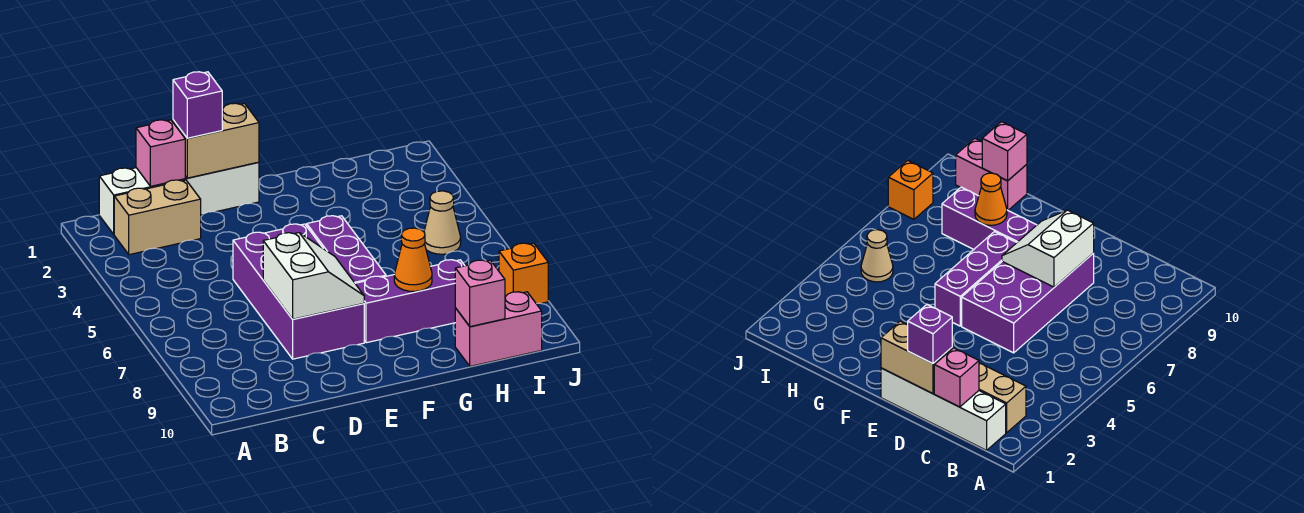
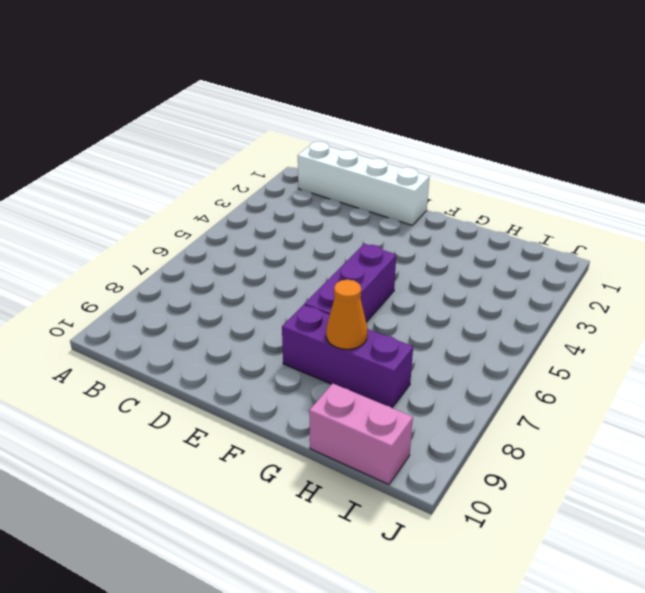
none -> tan 1x2 brick [114,180,201,255]
none -> purple 2x4 brick [233,224,364,359]
none -> tan 1x1 cone [424,191,461,254]

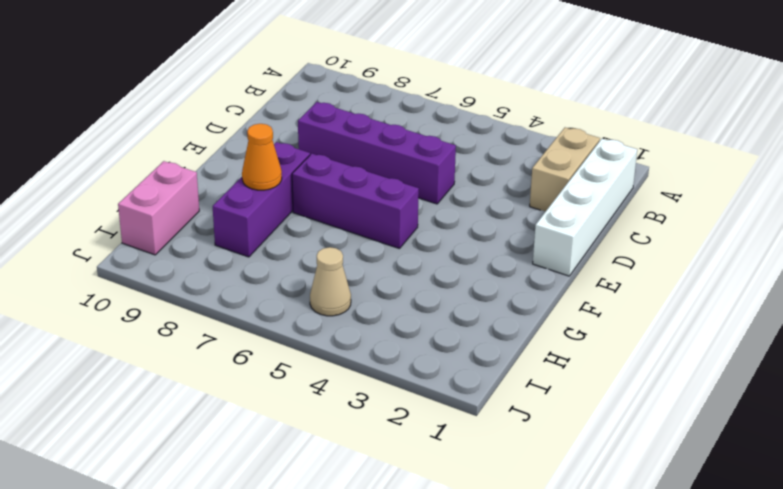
purple 1x4 brick [298,102,456,204] -> purple 2x4 brick [233,224,364,359]
none -> orange 1x1 brick [499,243,548,304]
none -> pink 1x1 brick [136,120,185,186]
none -> tan 1x2 brick [173,103,259,178]

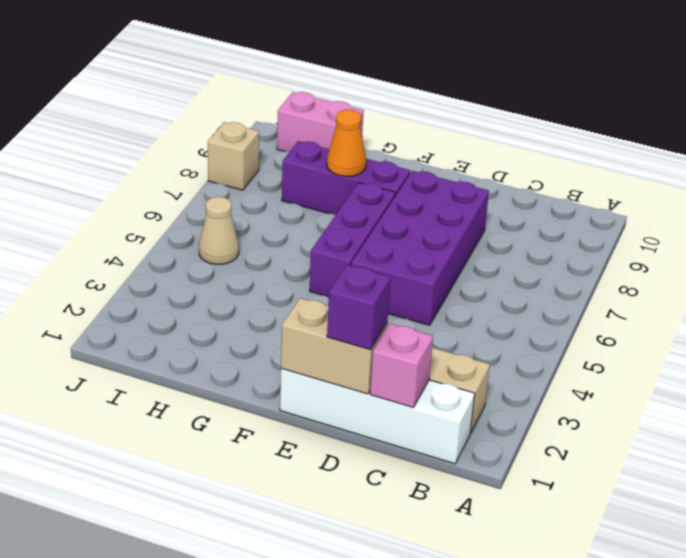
tan 1x1 brick [208,122,259,190] -> orange 1x1 brick [499,243,548,304]
none -> white 2x2 slope [263,233,364,319]
none -> pink 1x1 brick [455,260,505,327]

